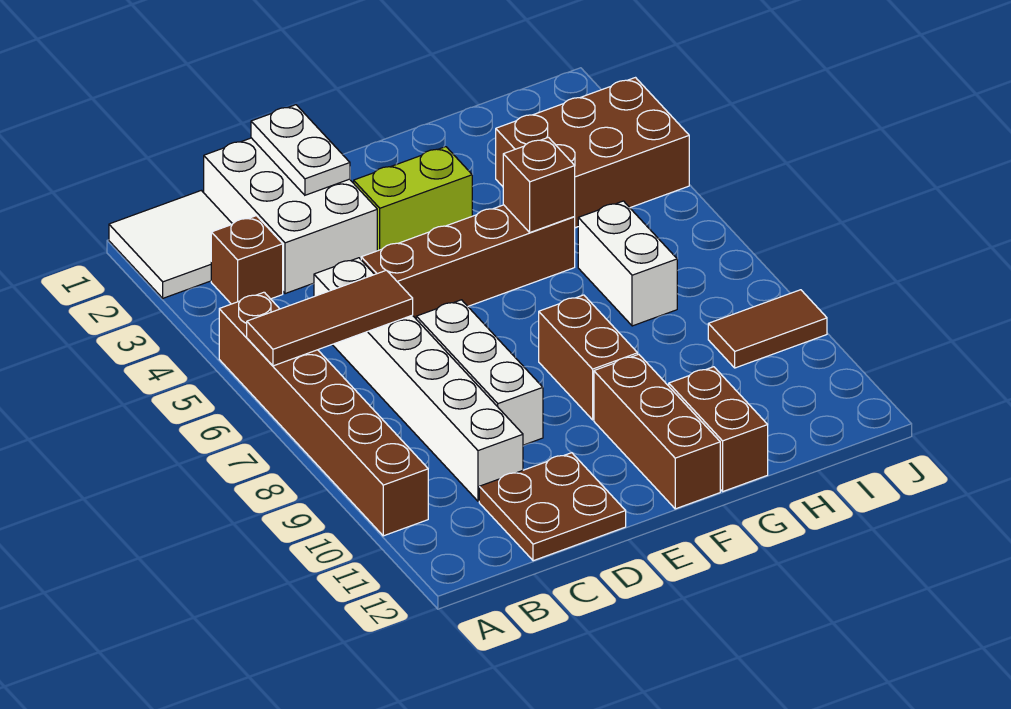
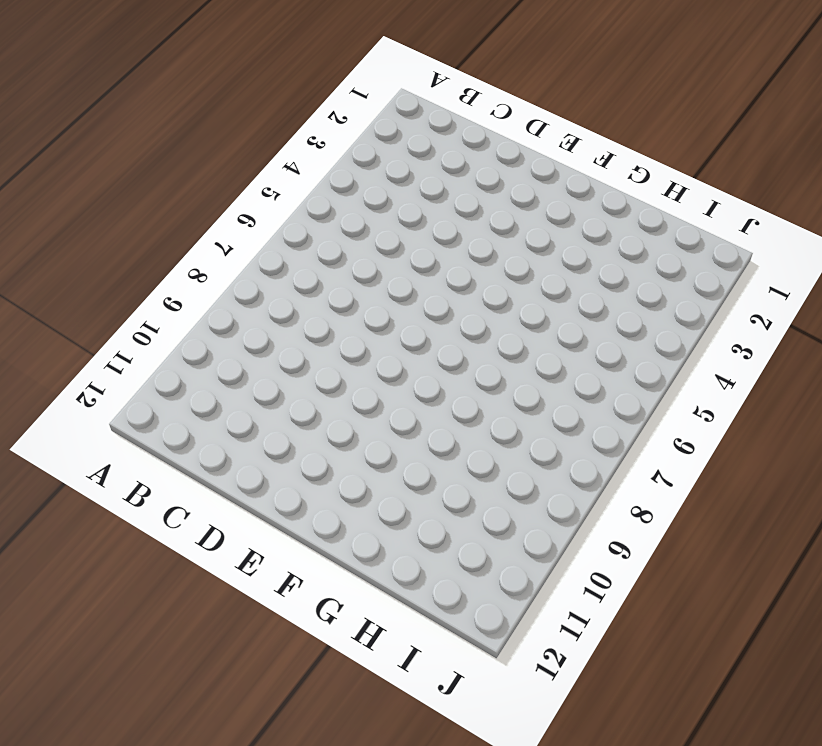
none -> white 2x2 tile [109,190,232,298]
none -> brown 1x6 brick [219,292,428,536]
none -> brown 1x1 brick [211,216,283,304]

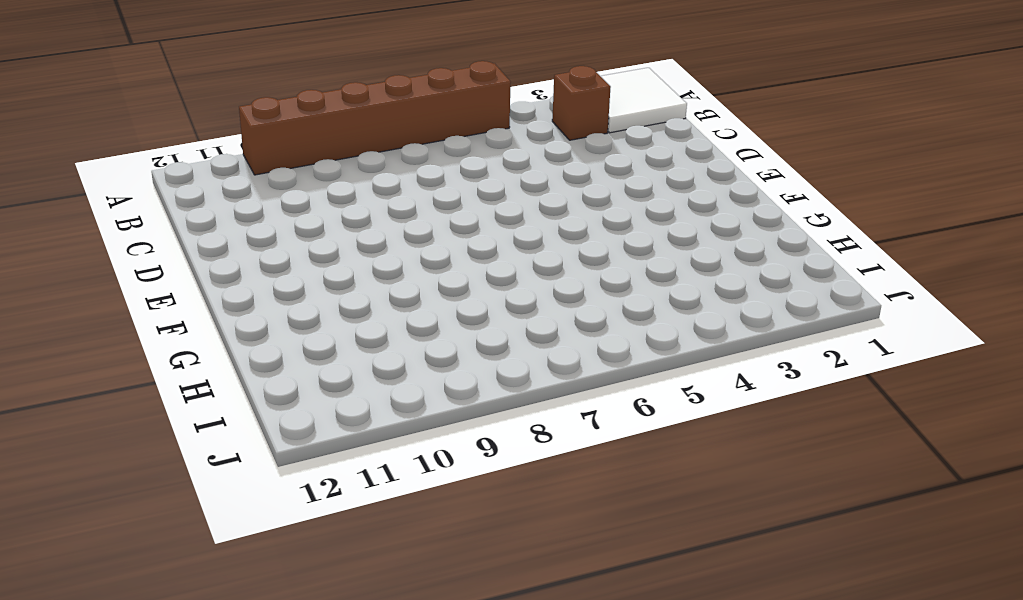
none -> white 2x3 brick [204,138,377,294]
none -> white 1x6 brick [314,258,523,501]
none -> brown 2x2 plate [479,453,626,561]

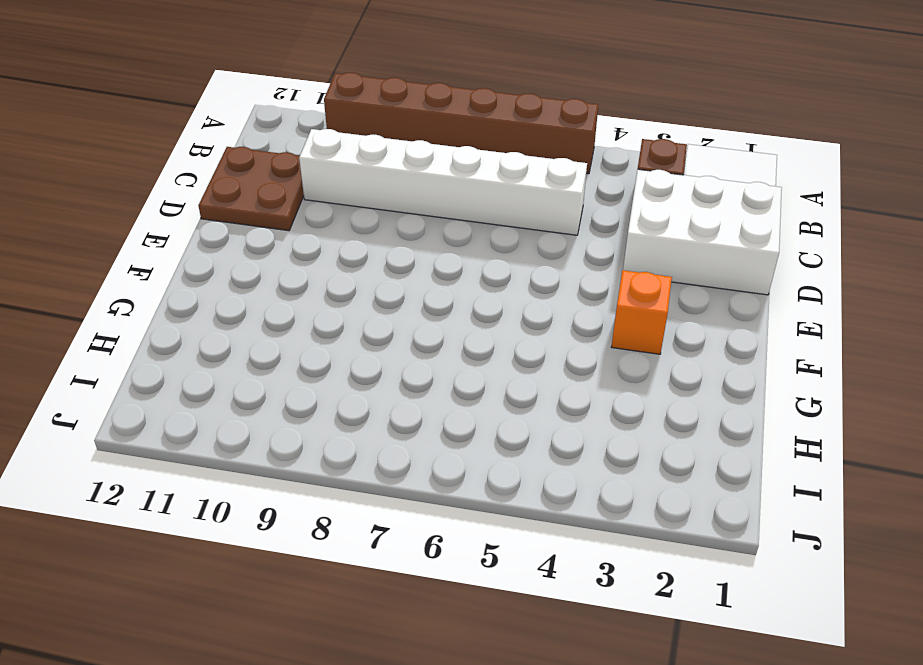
orange 1x1 brick [612,270,672,354] -> lime 1x2 brick [354,147,472,251]
none -> brown 1x4 brick [361,205,575,318]
none -> white 1x3 brick [416,300,543,445]
none -> brown 1x2 brick [539,295,638,420]

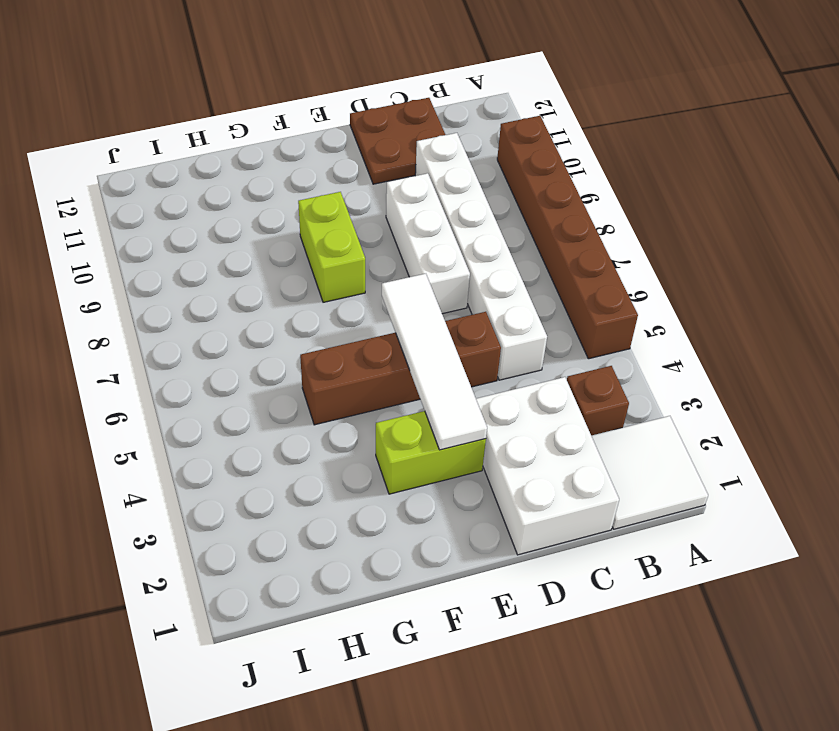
white 1x4 tile [382,274,487,450] -> none
lime 1x2 brick [298,192,365,302] -> brown 1x2 brick [539,295,638,420]
none -> brown 1x3 brick [594,354,720,509]
none -> brown 1x2 brick [669,367,768,491]
none -> brown 2x3 brick [496,78,689,228]

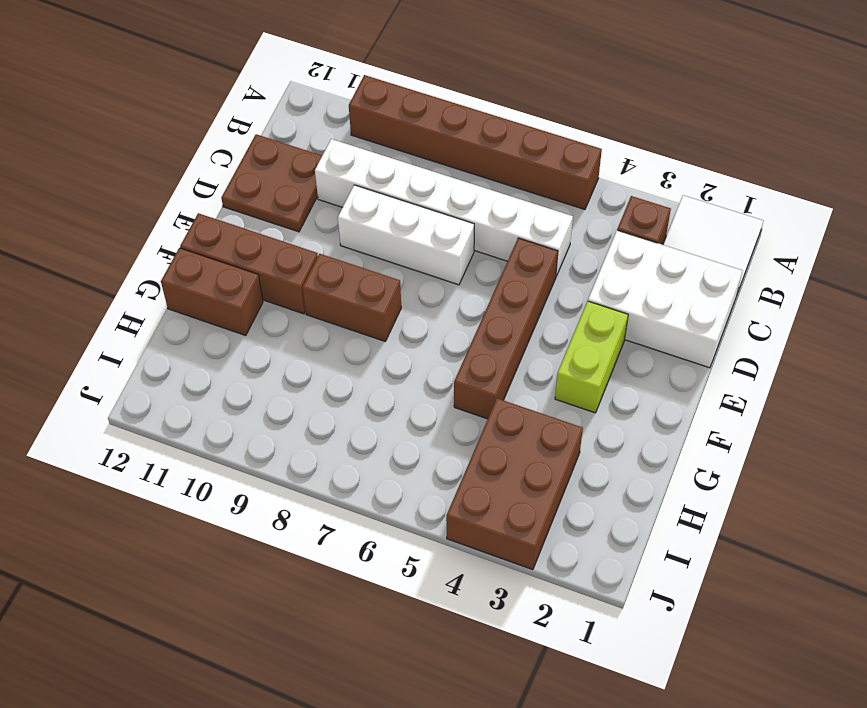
none -> white 1x2 brick [578,201,677,326]
none -> brown 1x2 tile [708,290,827,368]
none -> brown 1x3 tile [247,270,413,366]

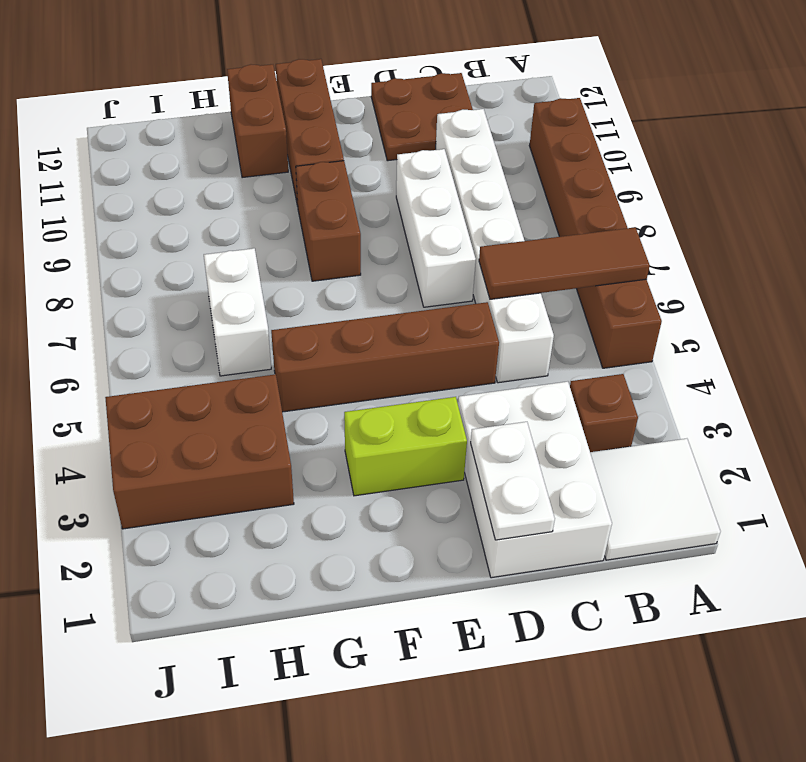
none -> brown 1x2 tile [708,290,827,368]
none -> brown 1x1 brick [503,137,575,232]

